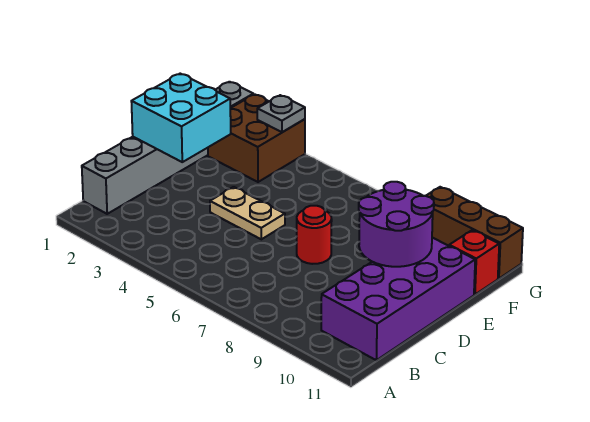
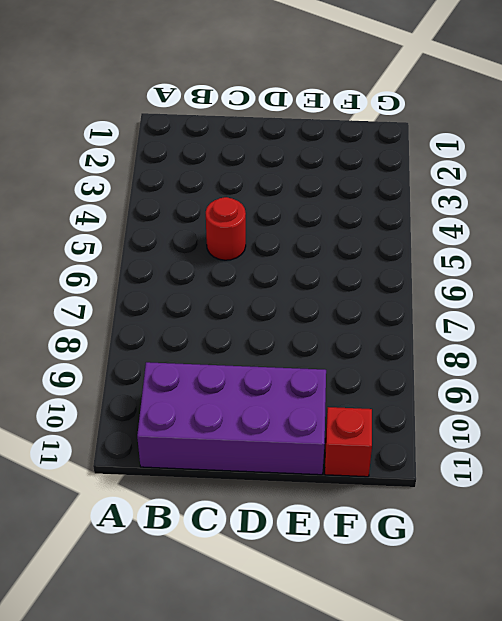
red 1x1 round brick [206,197,246,260] -> red 1x1 round brick moved to [297,206,332,264]
none -> grey 1x6 brick [82,82,253,214]
none -> tan 1x2 plate [210,187,285,239]

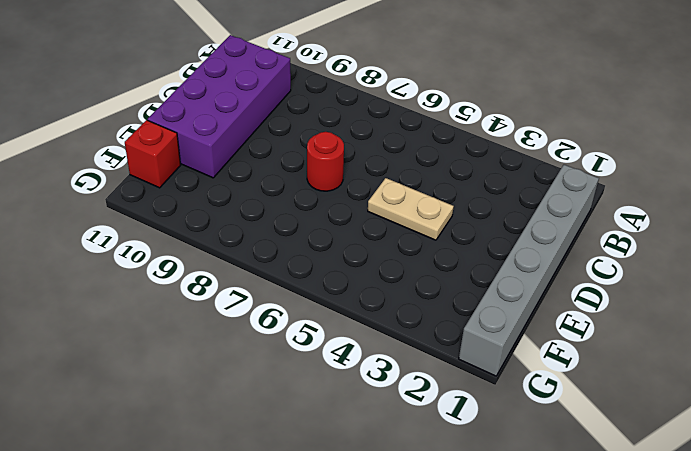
none -> brown 2x2 brick [208,94,305,182]
none -> brown 1x3 brick [426,187,523,279]

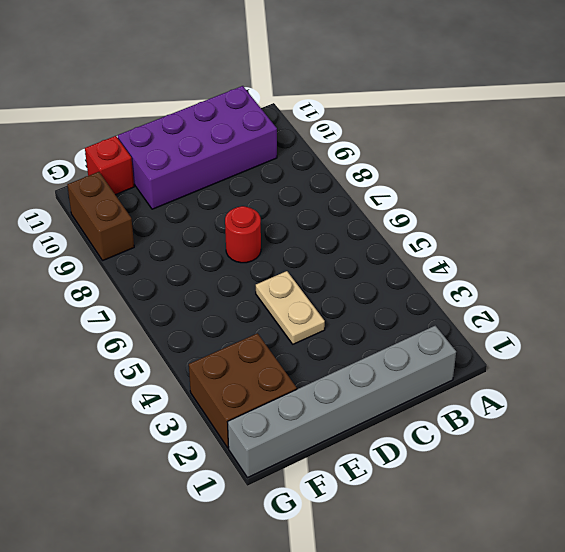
brown 1x2 brick [67,172,134,260] -> brown 1x3 brick [426,187,523,279]
none -> cyan 2x2 brick [131,74,231,162]
none -> purple 2x2 round brick [359,182,434,267]

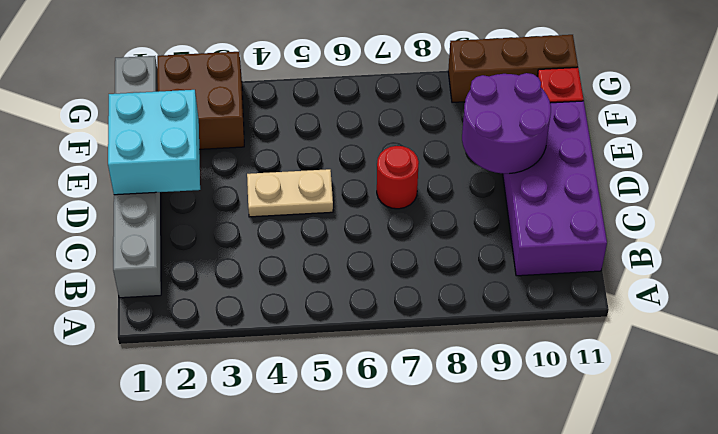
none -> grey 1x1 plate [257,95,305,132]

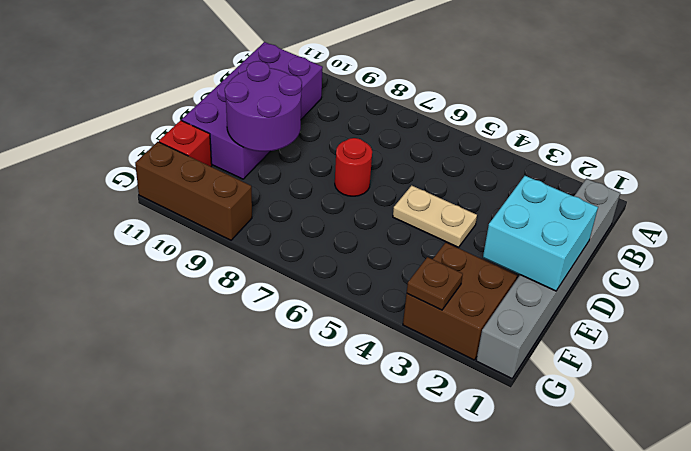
brown 1x1 plate [407,257,463,310] -> grey 1x1 plate [257,95,305,132]

